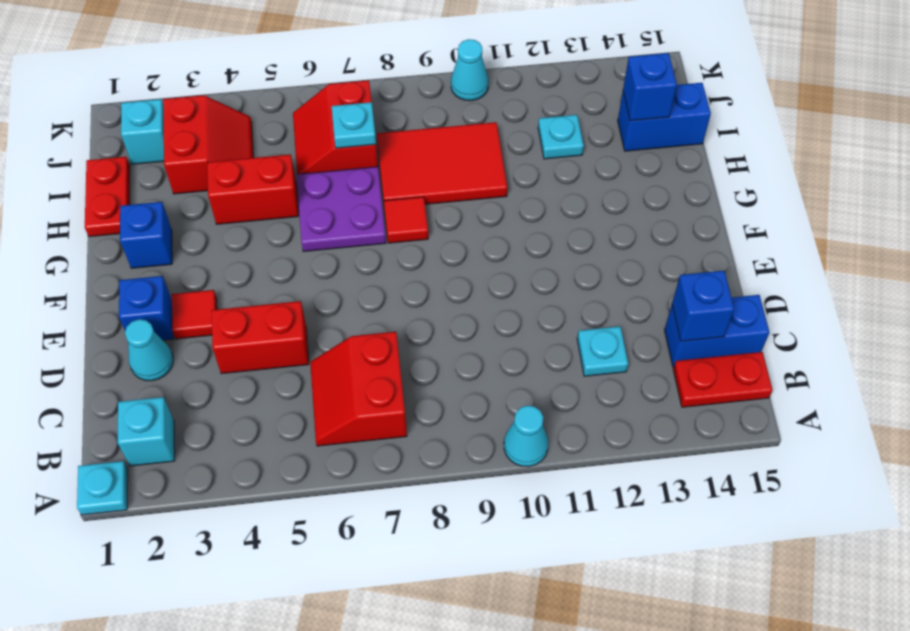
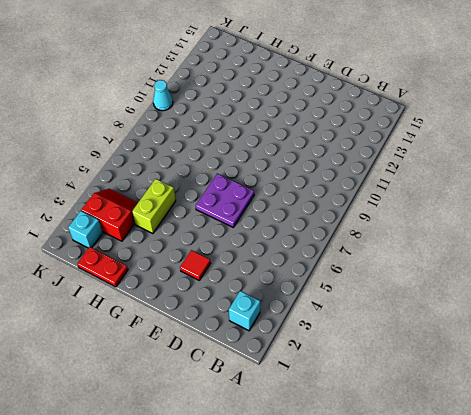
purple 2x2 plate [196,174,254,227] -> purple 2x2 plate moved to [297,167,386,252]
lime 1x2 brick [132,179,176,233] -> red 1x2 brick [207,154,299,224]
none -> cyan 1x1 plate [77,461,128,515]
none -> cyan 1x1 cone [504,406,548,467]
none -> red 2x2 slope [310,332,407,446]

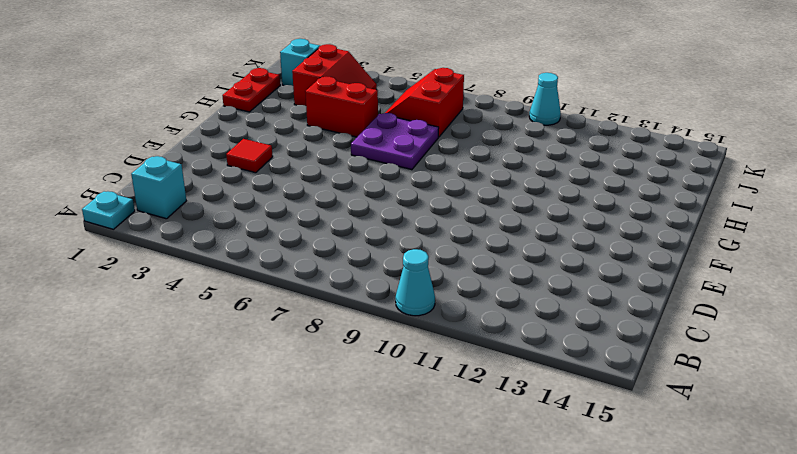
none -> red 2x2 slope [310,332,407,446]
none -> red 1x2 plate [673,352,773,407]
none -> cyan 1x1 plate [577,326,628,376]

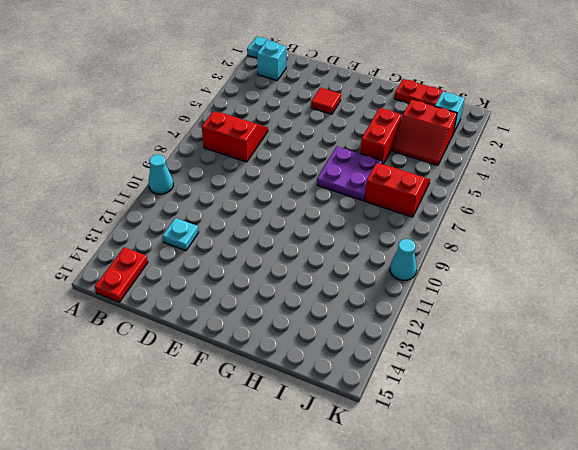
none -> blue 1x2 brick [665,295,769,367]
none -> cyan 1x1 cone [125,319,173,381]
none -> red 1x2 brick [211,301,309,374]

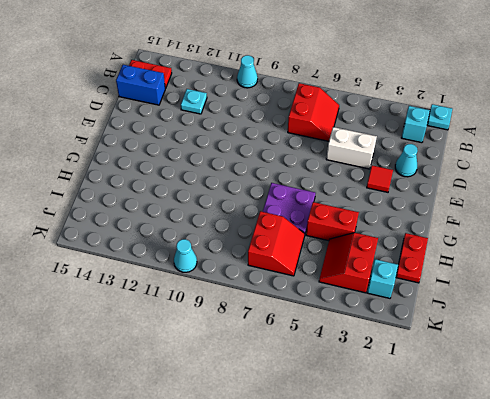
white 1x2 brick [326,127,377,169] -> red 1x2 brick [211,301,309,374]
none -> blue 1x1 brick [119,276,173,340]
none -> blue 1x1 brick [120,202,172,268]
none -> red 1x1 tile [384,197,428,243]

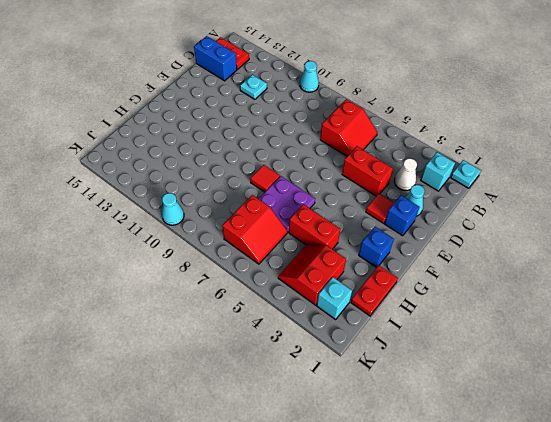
white 1x1 cone [394,158,417,190] -> none
none -> red 2x3 tile [377,122,507,204]
none -> cyan 1x1 plate [538,115,584,159]
none -> blue 1x2 brick [618,83,711,151]

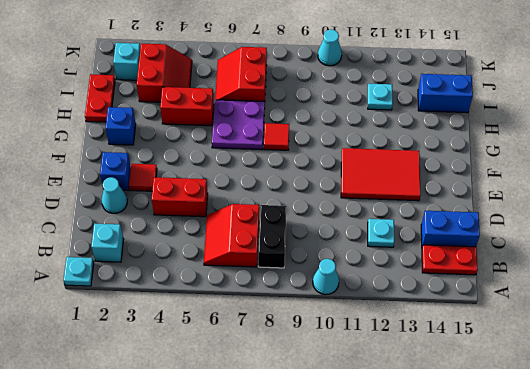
black 1x2 brick [258,205,287,268] -> none
red 2x3 tile [341,148,421,201] -> red 2x3 tile moved to [377,122,507,204]
none -> blue 1x1 brick [672,270,734,341]
none -> cyan 1x1 plate [332,102,376,148]
none -> blue 1x1 brick [623,53,677,121]

